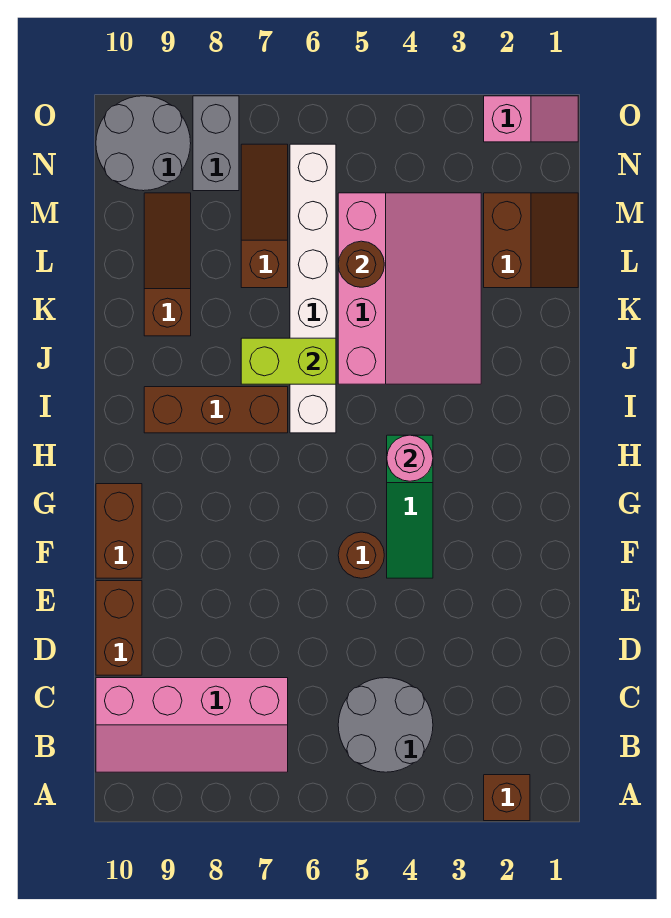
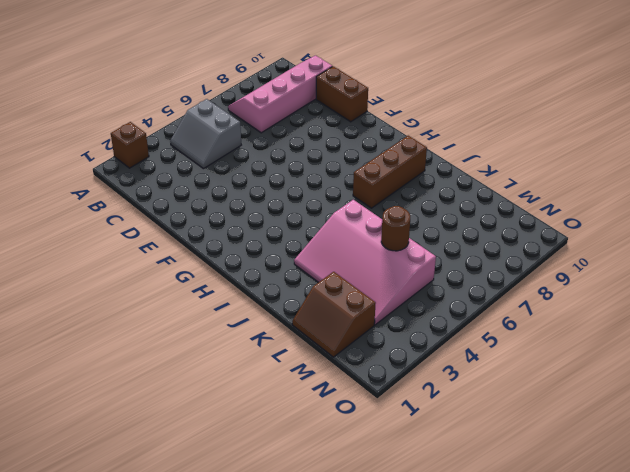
grey 2x2 slope [170,99,241,169] -> grey 2x2 round brick [338,678,433,772]
none -> green 1x3 slope [387,435,433,578]
none -> brown 1x1 round brick [338,532,384,578]
none -> brown 1x2 brick [96,484,142,578]

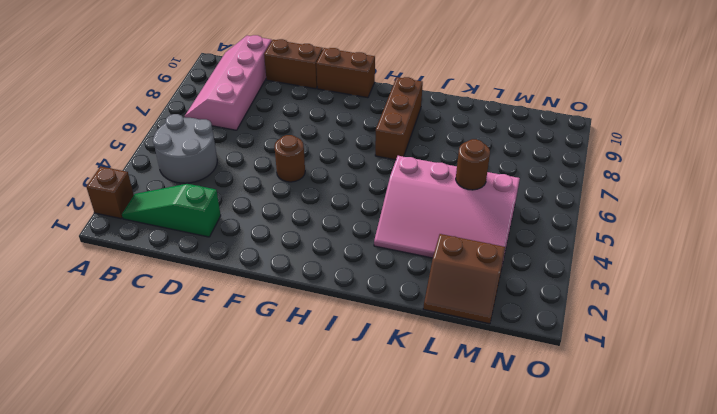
green 1x3 slope [122,184,221,237] -> green 1x3 slope moved to [387,435,433,578]
none -> white 1x6 brick [290,144,336,433]
none -> brown 1x3 slope [144,193,191,336]
none -> brown 1x3 slope [241,144,288,288]

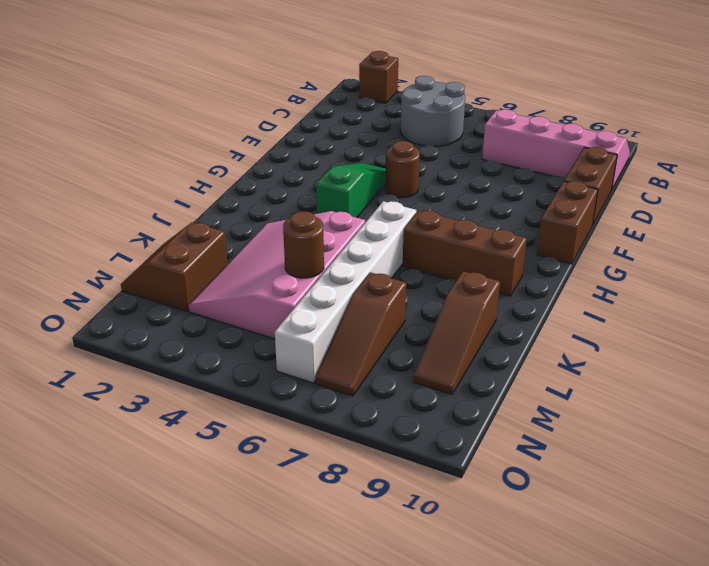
none -> grey 1x2 brick [193,96,239,191]
none -> grey 2x2 round brick [96,96,191,191]
none -> pink 1x2 slope [484,96,578,142]

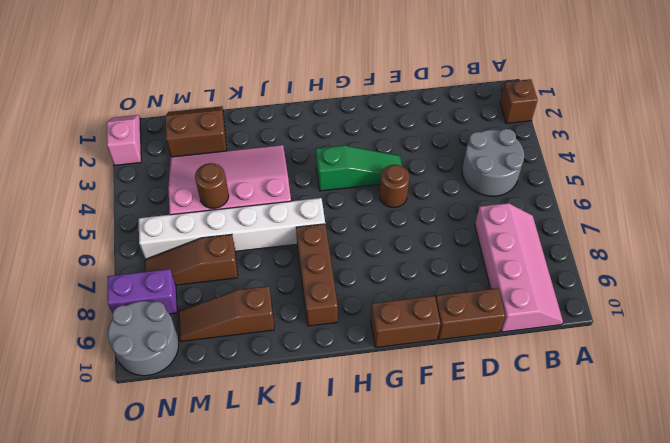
purple 1x2 brick [108,269,177,314] -> grey 1x2 brick [193,96,239,191]
none -> pink 1x1 round brick [387,435,433,481]
none -> lime 1x2 brick [241,338,336,384]

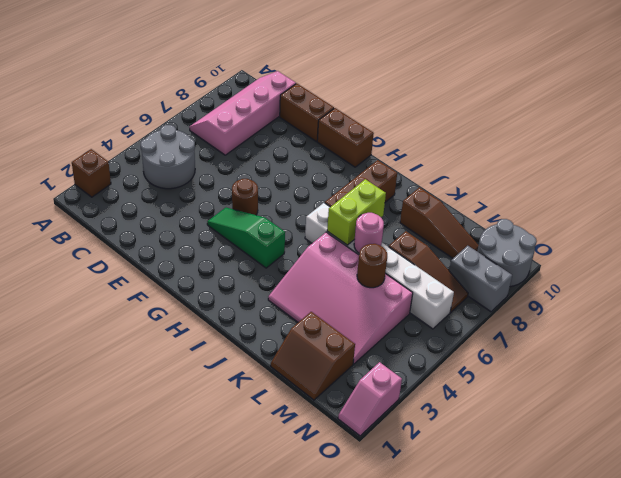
pink 1x1 round brick [354,213,384,253] -> pink 1x1 round brick moved to [387,435,433,481]

